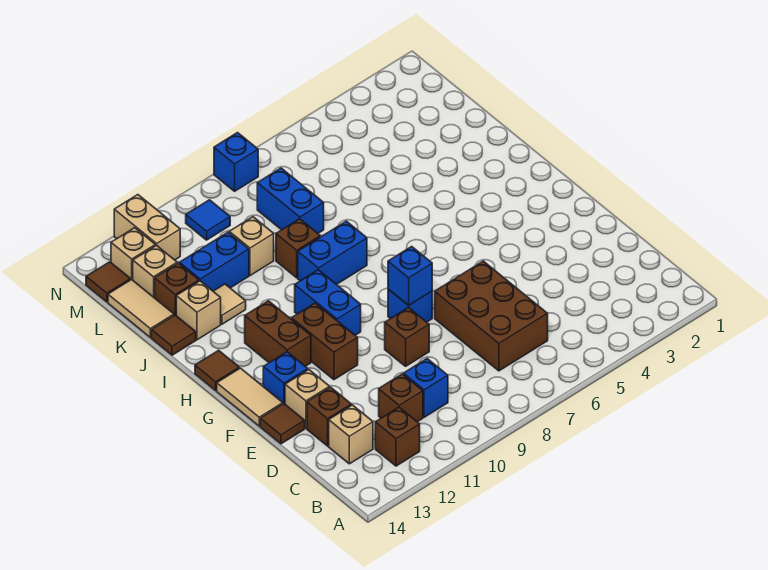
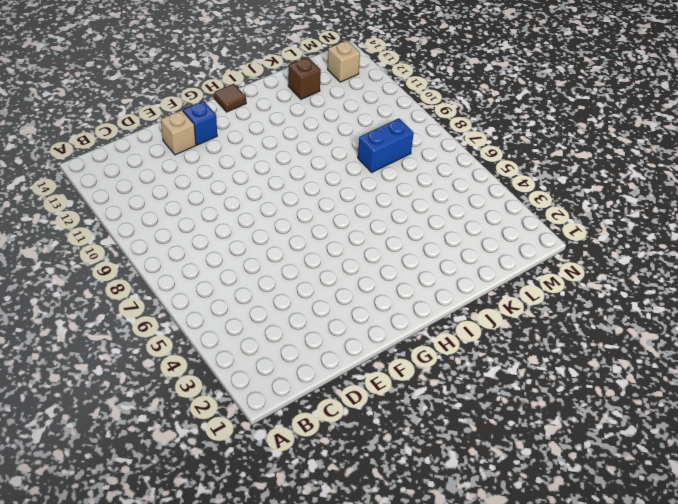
none -> brown 1x1 brick [375,407,420,466]
none -> brown 2x3 brick [435,261,548,371]
none -> blue 1x1 brick [403,359,448,417]
none -> brown 1x1 brick [379,374,423,422]

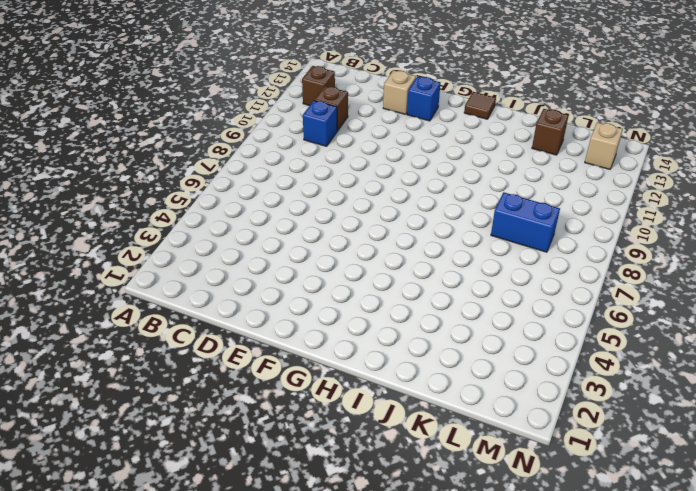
none -> brown 2x3 brick [435,261,548,371]
none -> tan 1x1 brick [329,405,373,464]
none -> brown 1x1 brick [307,387,351,446]
none -> brown 1x1 brick [385,307,429,366]

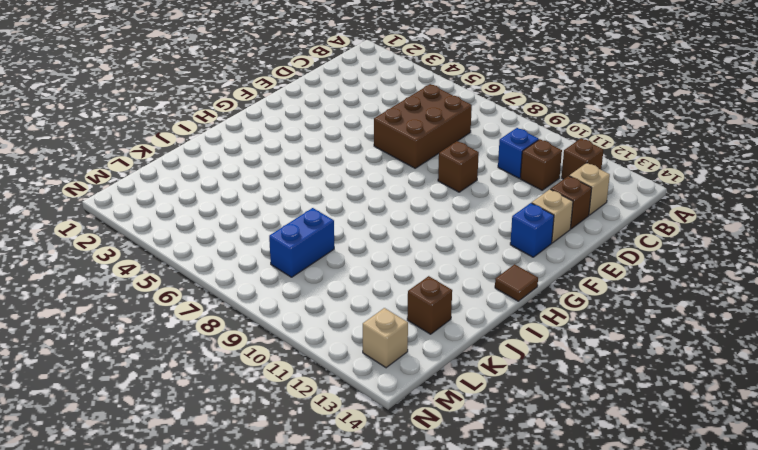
none -> brown 1x1 tile [260,404,305,444]
none -> blue 1x1 brick [388,289,432,322]
none -> brown 1x2 brick [291,303,358,380]
none -> tan 1x2 tile [217,368,283,426]

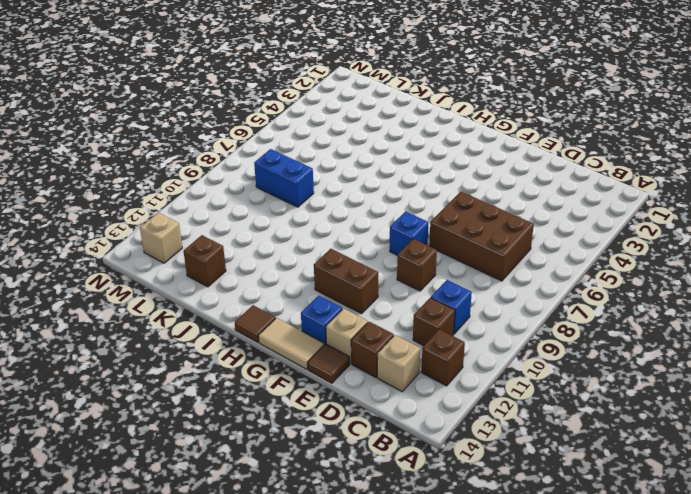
none -> blue 1x2 brick [295,270,361,335]
none -> brown 1x2 brick [245,301,311,366]
none -> blue 1x2 brick [298,221,367,285]
none -> brown 1x1 brick [276,219,320,278]

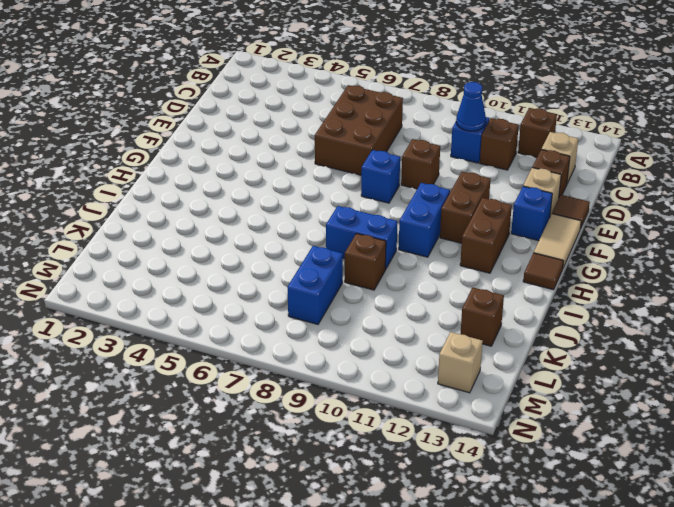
blue 1x1 cone [456,82,486,131] -> none
none -> tan 1x1 tile [213,284,246,324]
none -> tan 1x1 brick [176,281,221,340]
none -> brown 1x1 tile [151,315,196,355]
none -> tan 1x1 brick [229,217,274,276]

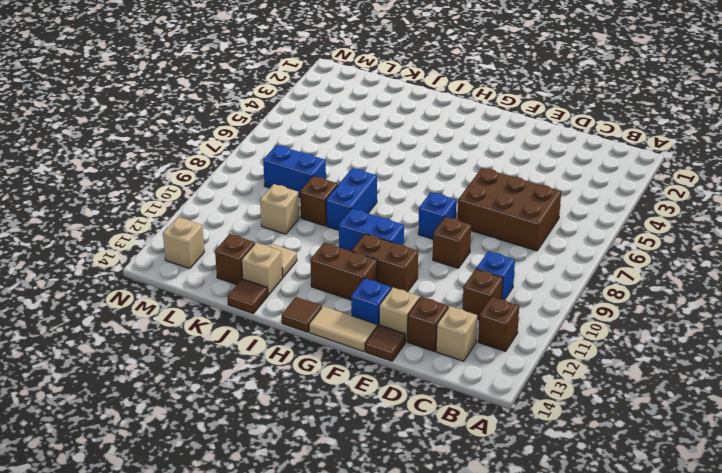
none -> blue 1x2 brick [179,232,249,291]
none -> tan 1x2 tile [108,279,174,337]
none -> tan 1x1 brick [133,245,177,298]
none -> blue 1x1 tile [186,200,230,240]

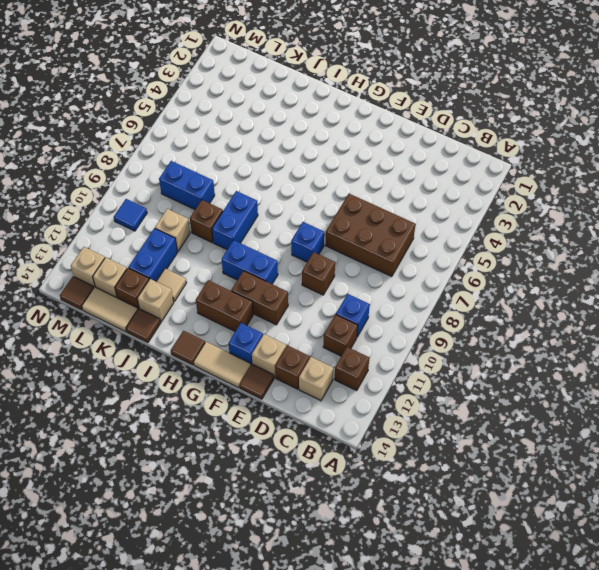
none -> tan 1x2 brick [114,195,180,260]
none -> blue 1x1 brick [214,133,258,191]
none -> blue 1x1 brick [388,246,432,305]

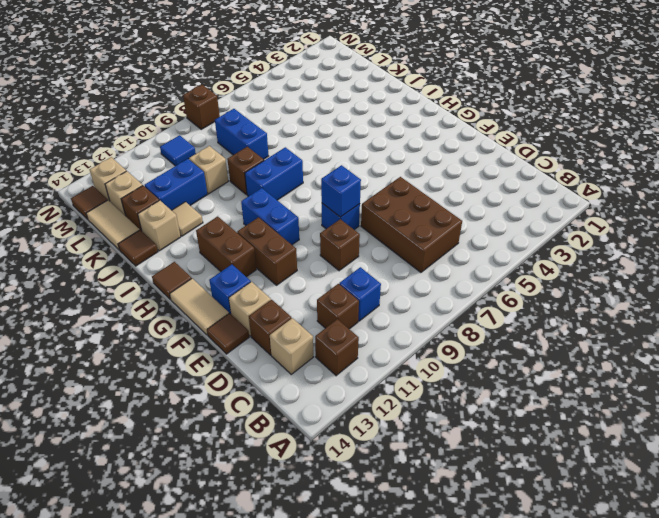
brown 1x1 brick [183,85,220,129] -> blue 1x1 brick [214,133,258,191]
none -> tan 1x2 brick [114,195,180,260]

